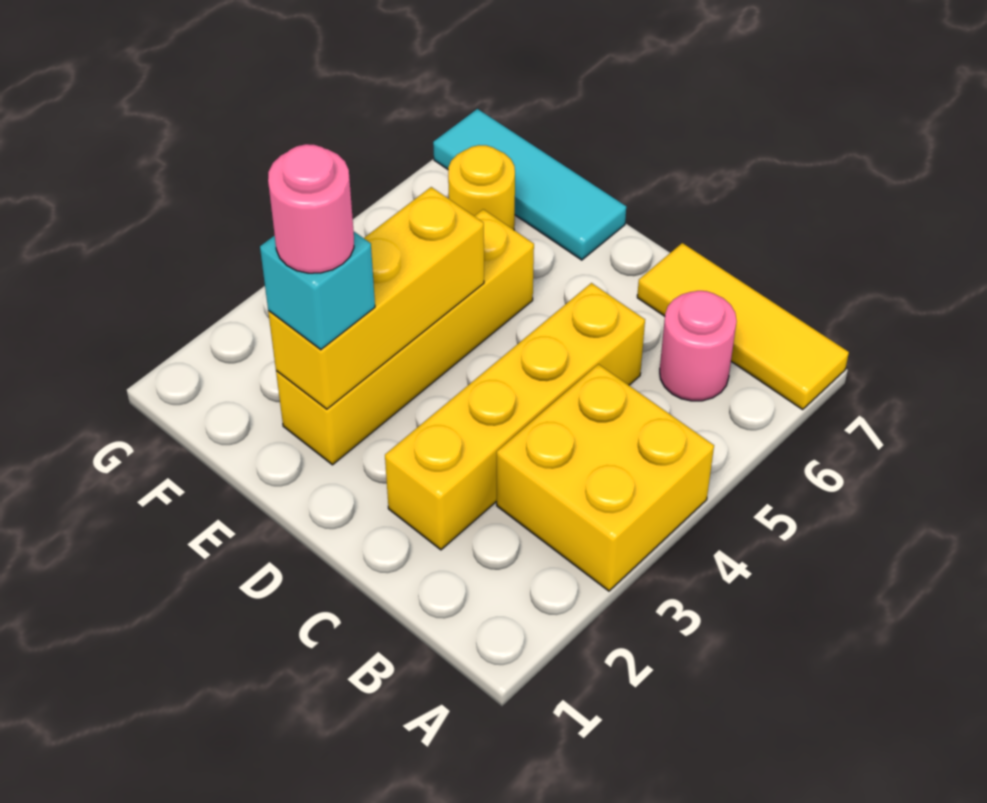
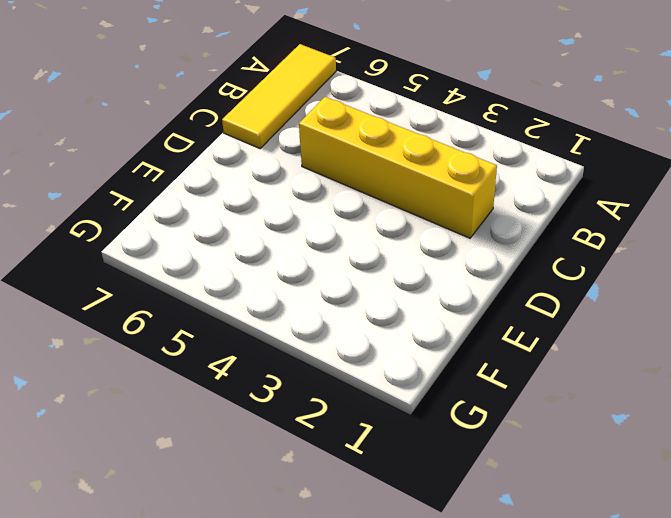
none -> yellow 2x2 brick [497,364,714,591]
none -> pink 1x1 round brick [660,291,737,401]

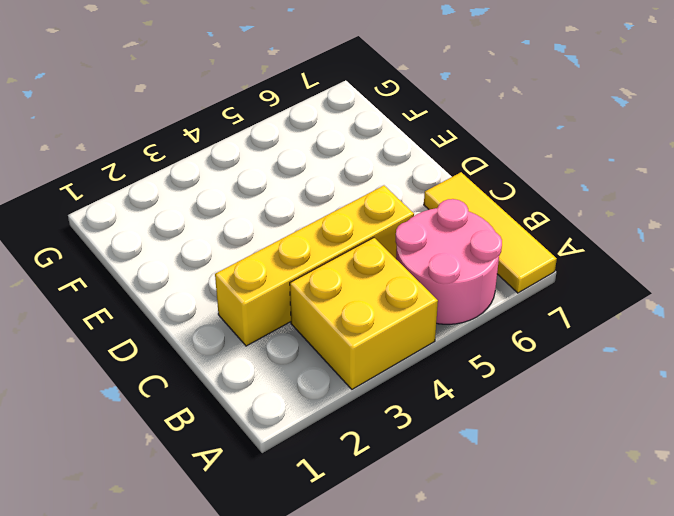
pink 2x2 round brick [396,199,502,324] -> pink 1x1 round brick [660,291,737,401]
none -> yellow 1x4 brick [276,209,534,465]
none -> cyan 1x3 tile [433,109,626,260]

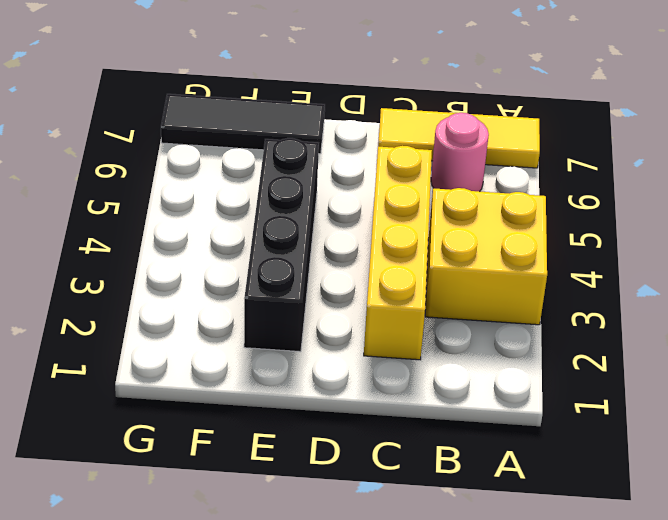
black 1x4 brick [244,138,319,352] -> yellow 1x4 brick [276,209,534,465]
black 1x3 tile [161,94,325,154] -> cyan 1x3 tile [433,109,626,260]
none -> yellow 1x1 round brick [448,145,515,230]
none -> yellow 1x3 brick [268,187,484,409]

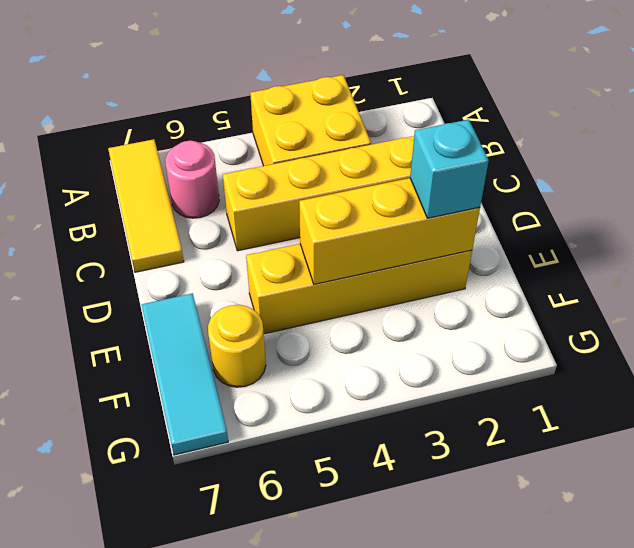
none -> pink 1x1 round brick [268,144,354,273]

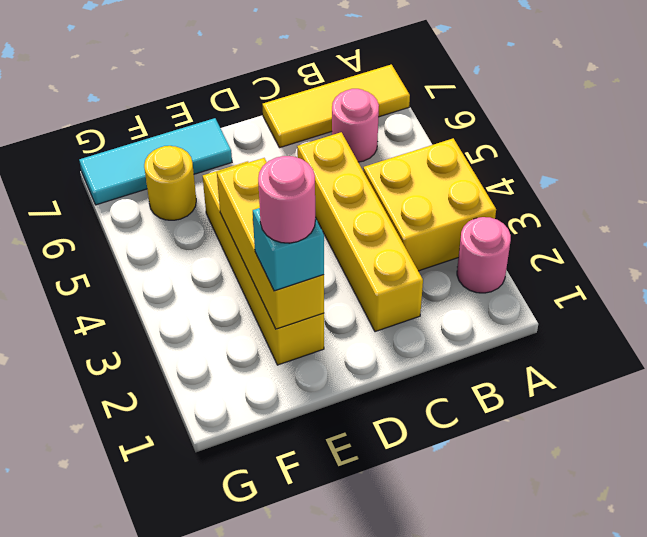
pink 1x1 round brick [457,217,511,293] -> none

